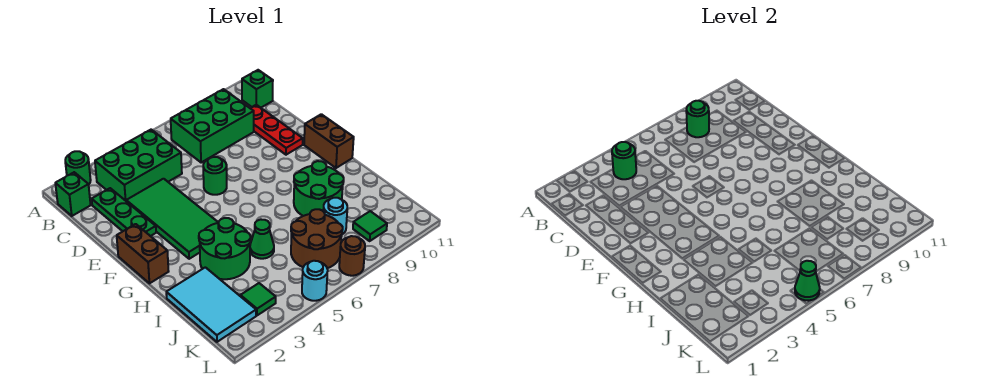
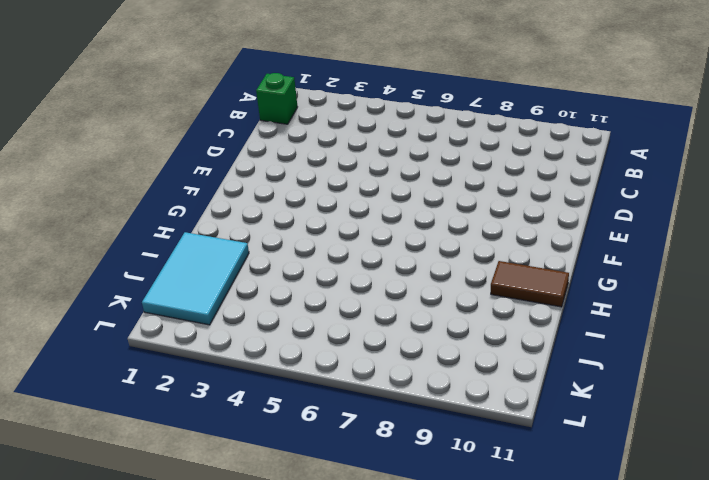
brown 1x2 tile [491,261,569,307] -> none
none -> green 1x1 round brick [65,151,91,184]
none -> green 2x3 brick [95,130,182,201]
none -> green 2x3 brick [171,89,254,163]

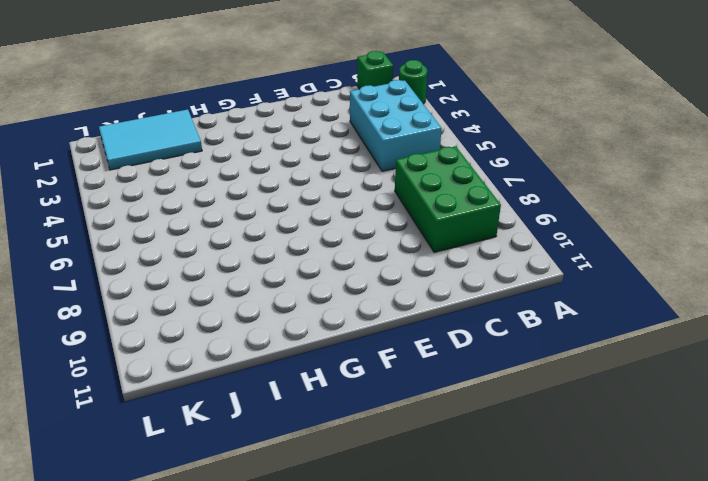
cyan 2x3 brick [350,80,442,171] -> green 2x3 brick [95,130,182,201]
none -> green 1x1 brick [242,70,273,108]
none -> green 1x3 plate [92,188,156,236]
none -> red 1x3 plate [250,105,303,155]

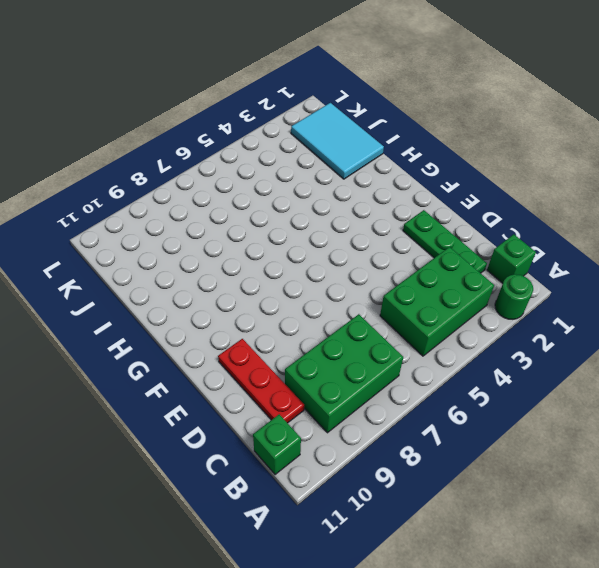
none -> green 2x4 tile [126,179,219,259]
none -> green 1x1 round brick [203,157,227,195]
none -> brown 1x2 brick [117,224,169,283]

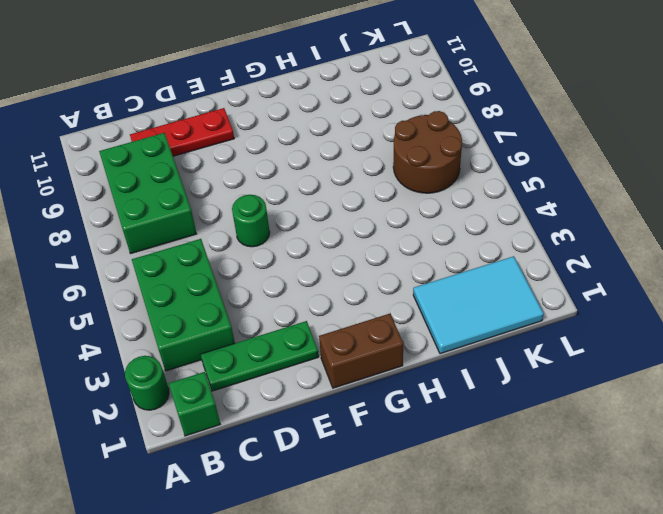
none -> green 1x1 brick [242,70,273,108]
none -> green 2x4 tile [126,179,219,259]
none -> brown 1x2 brick [304,114,354,168]

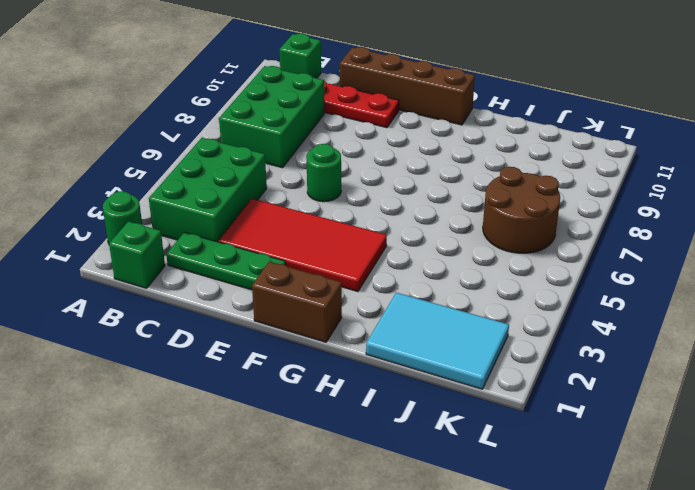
red 2x4 tile [219,199,387,292] -> green 2x4 tile [126,179,219,259]
brown 1x4 brick [340,47,475,125] -> brown 1x2 brick [304,114,354,168]
none -> green 2x2 round brick [199,218,251,279]
none -> green 2x2 round brick [294,161,344,216]
none -> green 1x1 cone [250,220,274,259]

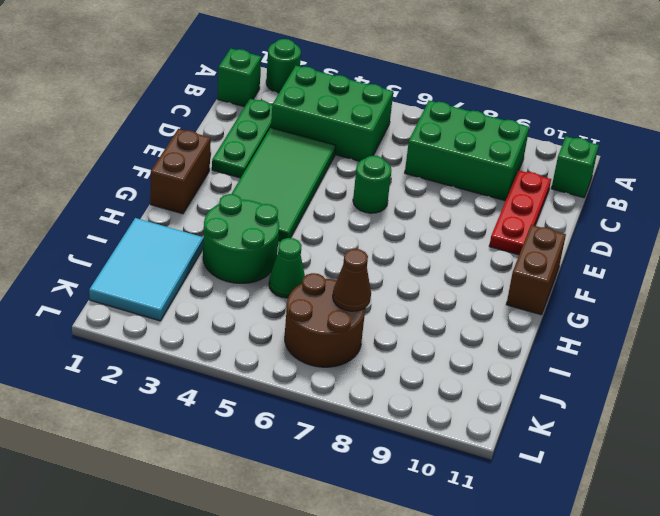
brown 1x1 cone [333,249,371,311] -> none
none -> green 2x2 round brick [294,161,344,216]
none -> cyan 1x1 round brick [323,198,347,234]
none -> green 1x1 tile [240,283,276,315]

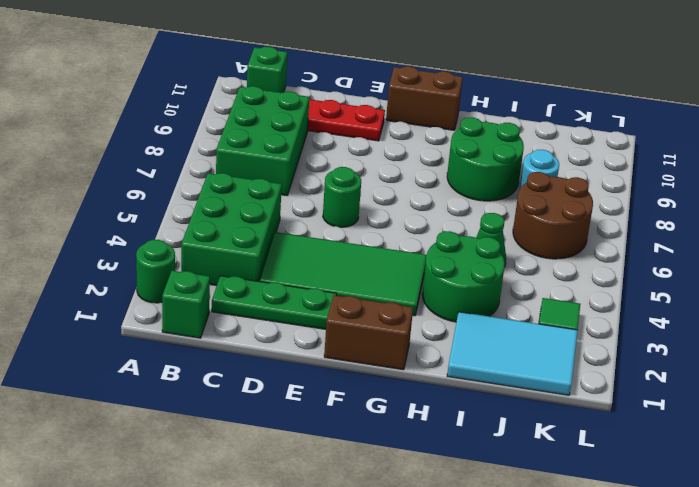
none -> green 1x1 tile [353,211,387,241]
none -> cyan 1x1 round brick [302,261,328,301]
none -> brown 1x1 round brick [339,236,365,276]

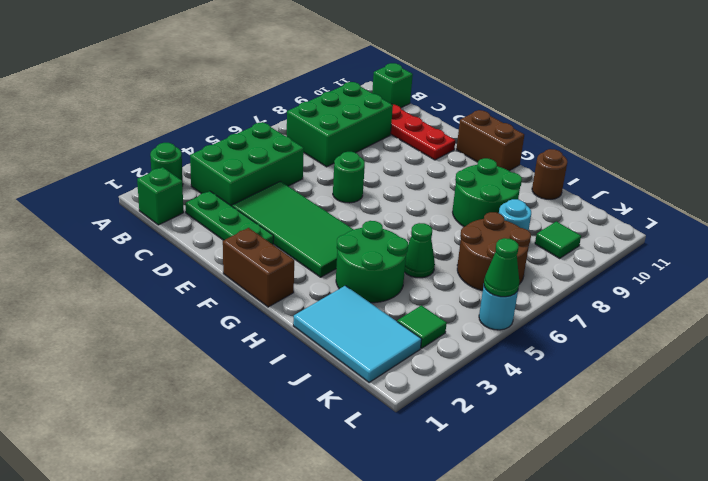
brown 1x1 round brick [532,149,567,199] -> brown 1x1 round brick moved to [339,236,365,276]
none -> green 1x1 round brick [612,142,636,179]
none -> green 1x1 round brick [686,101,709,137]

